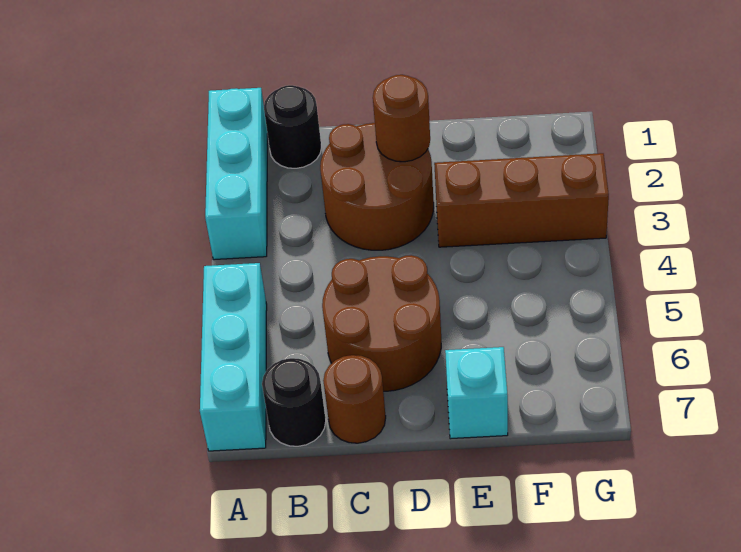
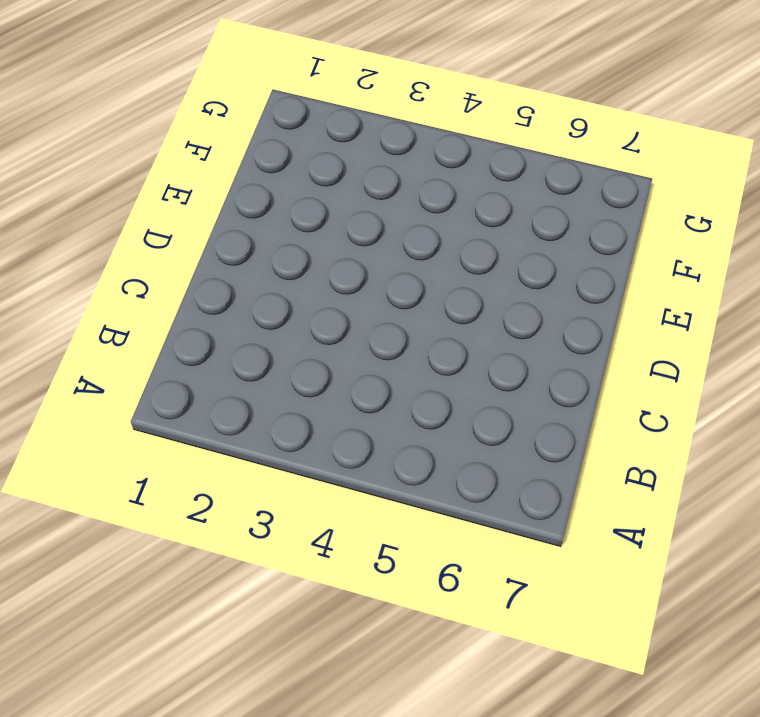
none -> cyan 1x3 brick [205,88,267,260]
none -> cyan 1x3 brick [200,263,267,451]

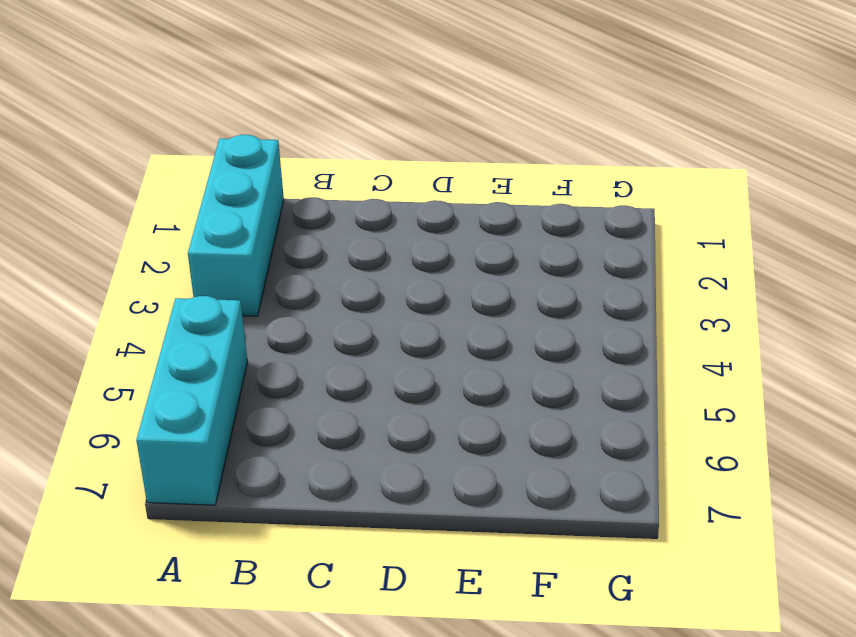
none -> black 1x1 round brick [264,85,321,168]
none -> black 1x1 round brick [262,358,326,446]

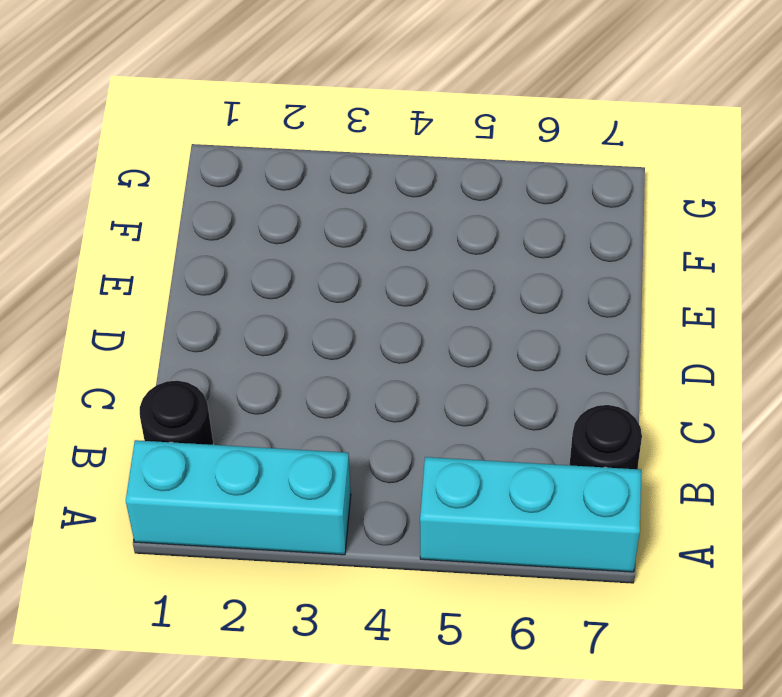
none -> brown 2x2 round brick [320,123,434,250]
none -> brown 2x2 round brick [322,255,441,391]

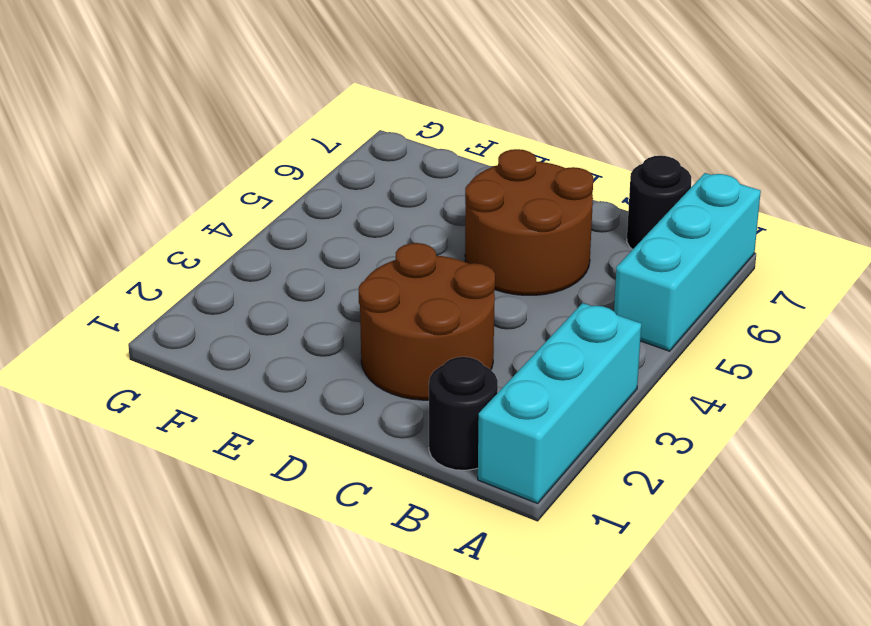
none -> brown 1x1 round brick [323,355,386,443]
none -> brown 1x3 brick [434,153,609,247]

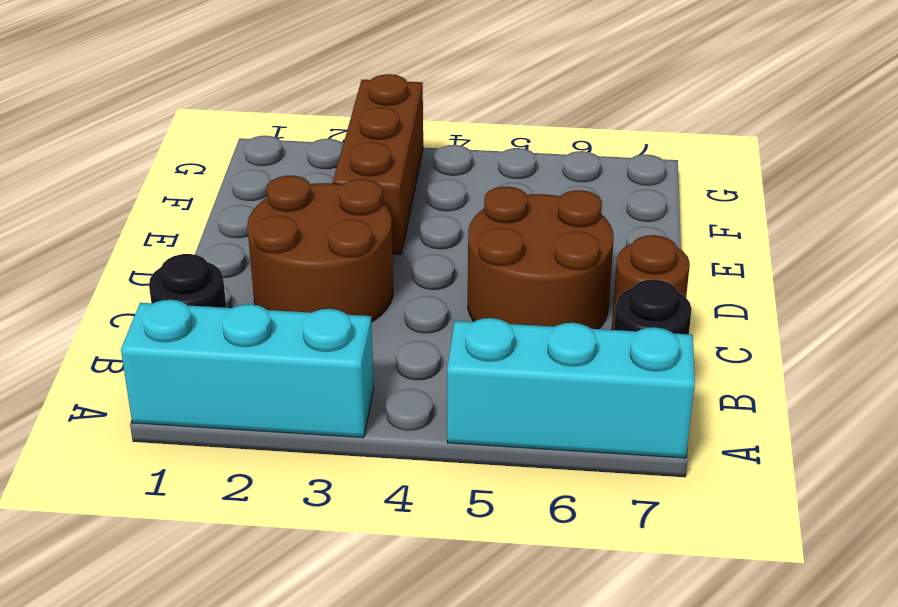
none -> cyan 1x1 brick [445,347,508,439]
none -> brown 1x1 round brick [373,75,430,162]

